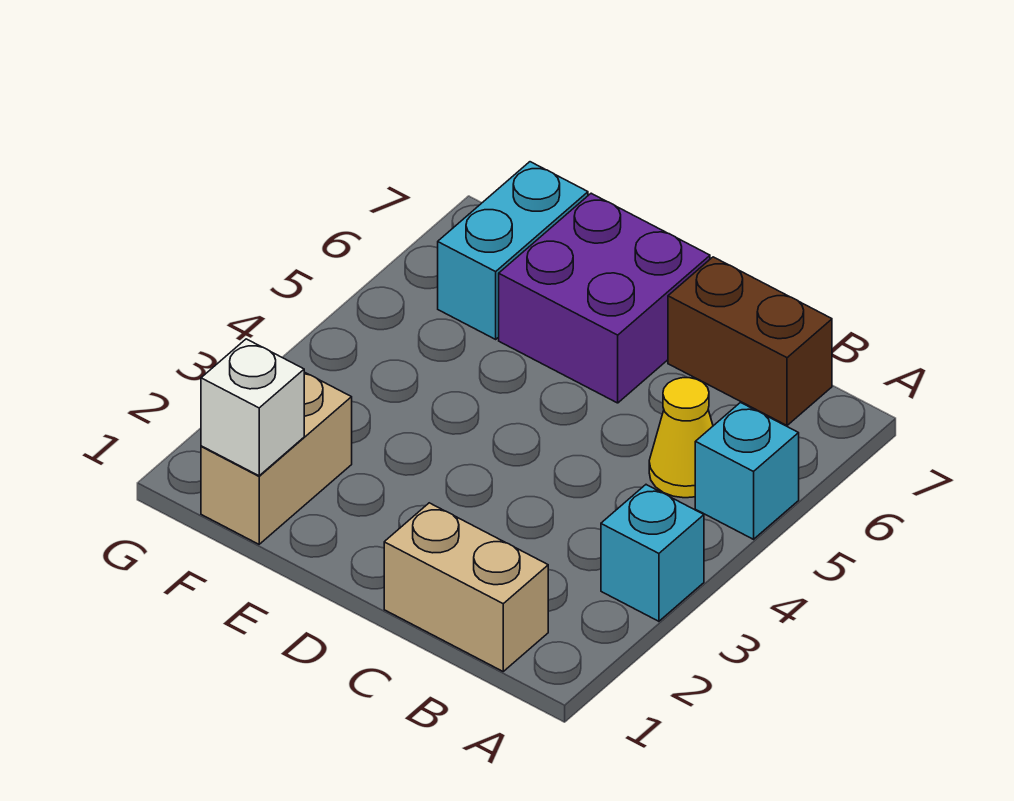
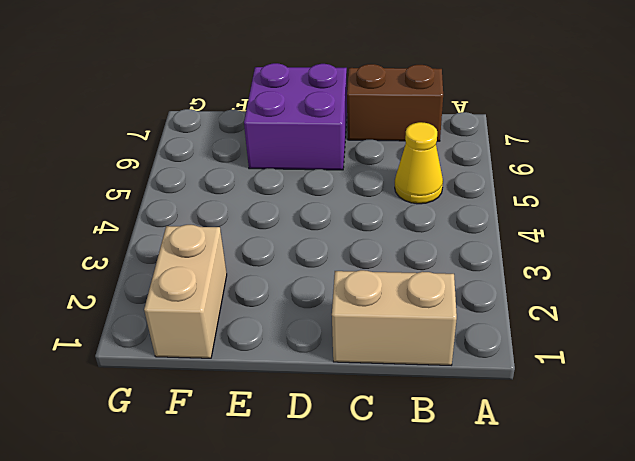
none -> cyan 1x1 brick [601,485,704,621]
none -> cyan 1x1 brick [695,403,799,539]

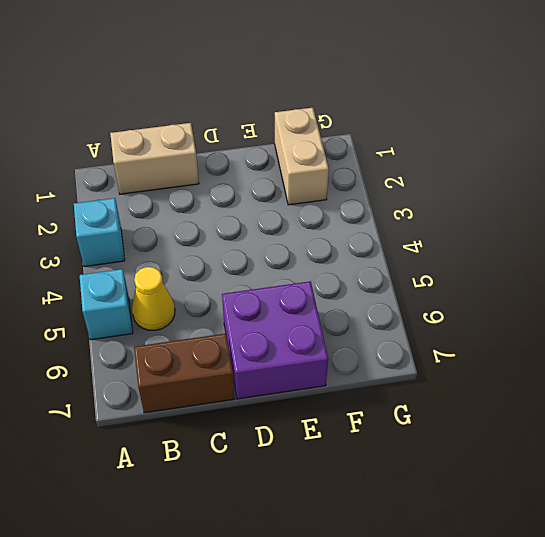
none -> cyan 1x2 brick [438,162,588,339]
none -> white 1x1 brick [201,339,304,476]

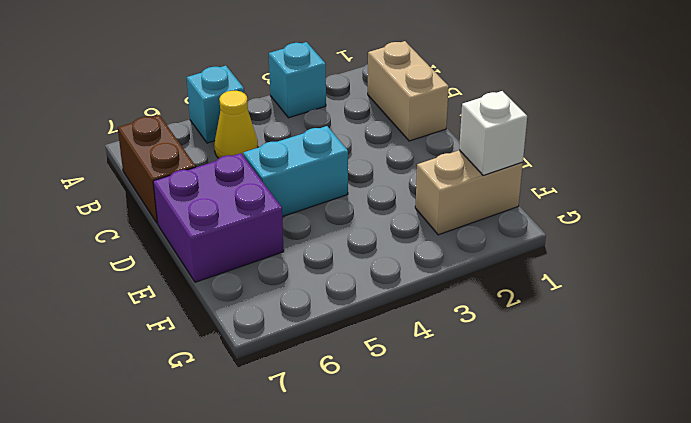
cyan 1x2 brick [243,126,348,217] -> cyan 1x2 brick moved to [438,162,588,339]

